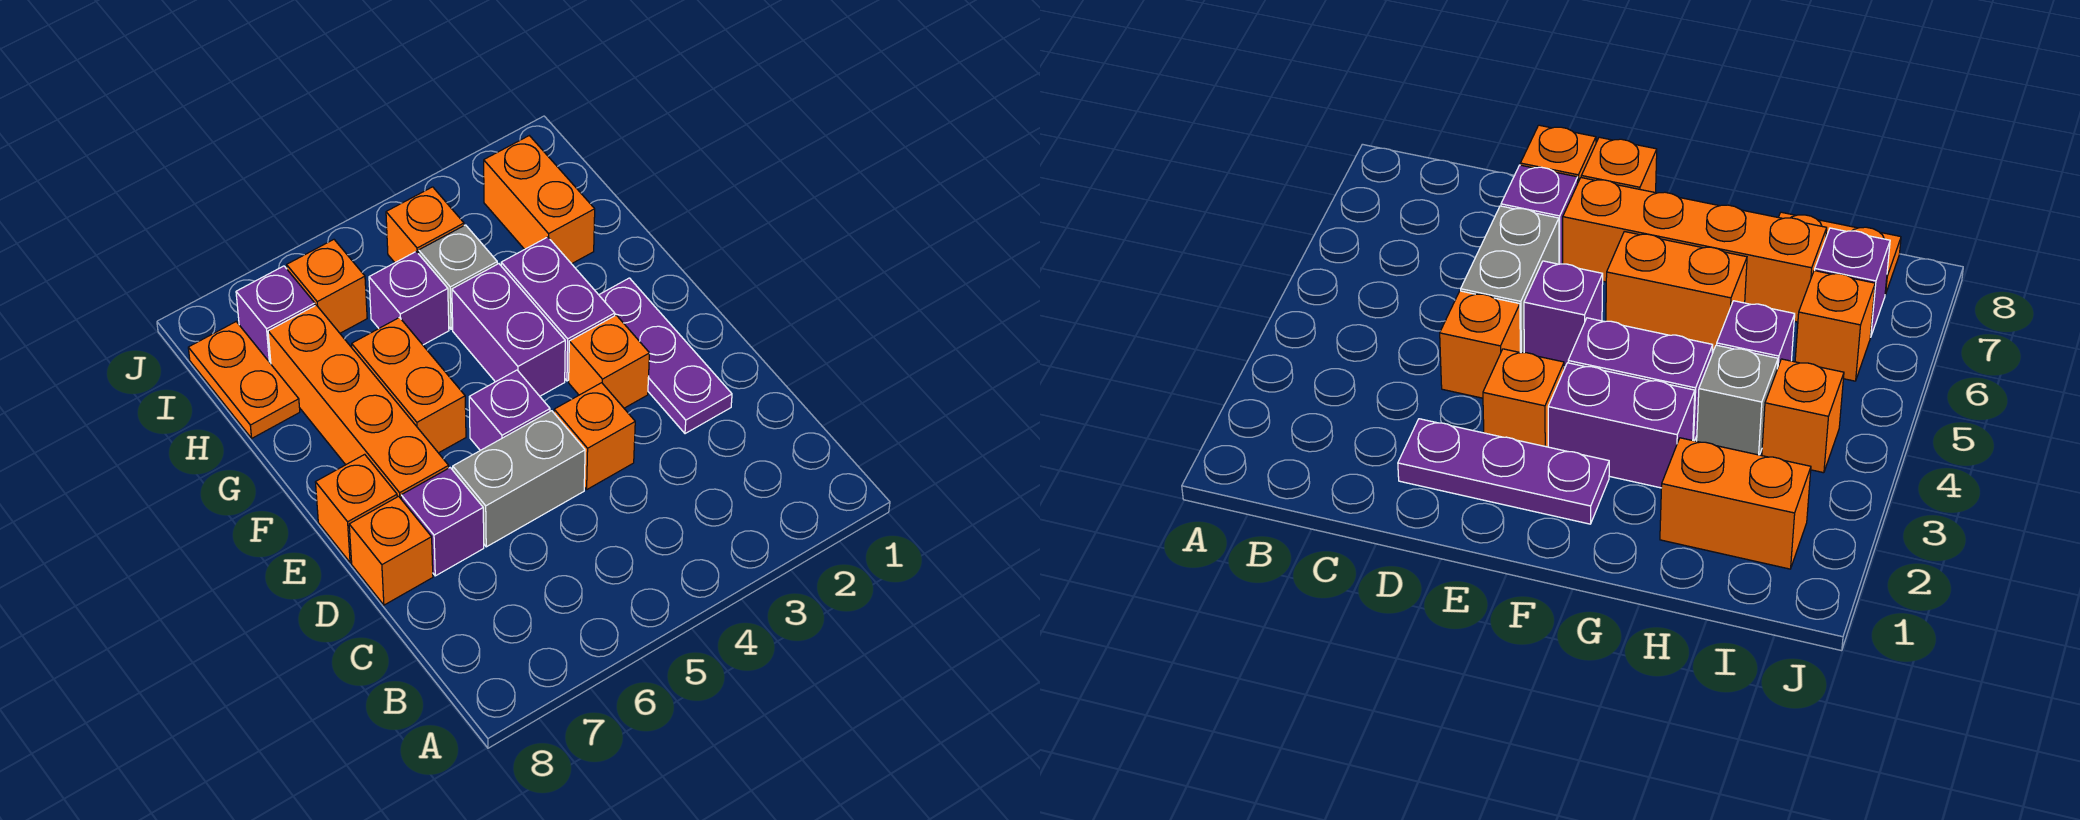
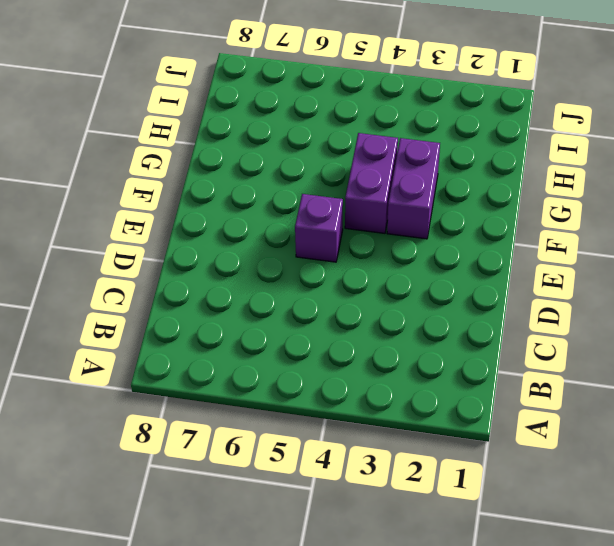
none -> purple 1x3 plate [599,278,732,434]
none -> orange 1x1 brick [554,383,635,489]
none -> grey 1x2 brick [453,411,585,547]

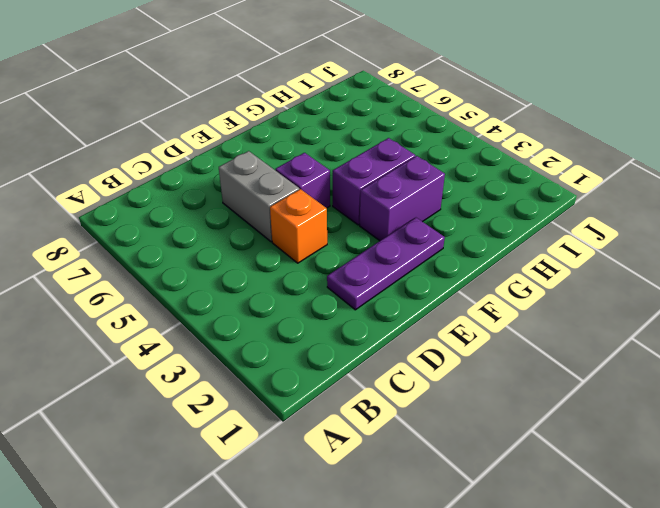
none -> purple 1x1 brick [401,468,484,576]
none -> orange 1x1 brick [349,496,433,605]
none -> orange 1x1 brick [569,315,650,408]

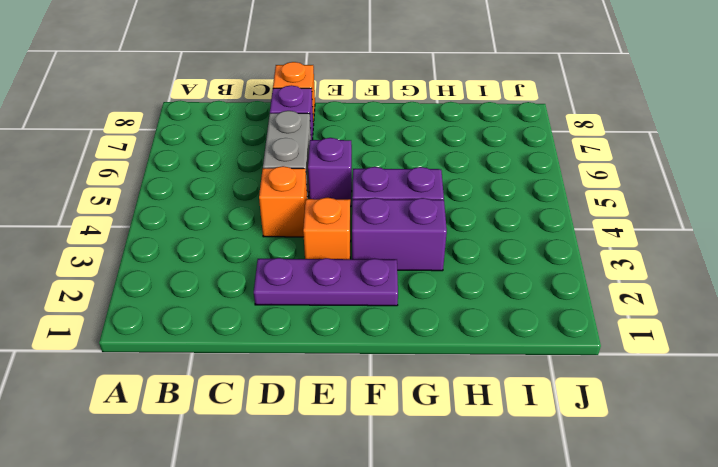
none -> orange 1x4 brick [268,305,449,498]
none -> orange 1x1 brick [315,454,397,563]
none -> orange 1x2 brick [352,318,466,453]

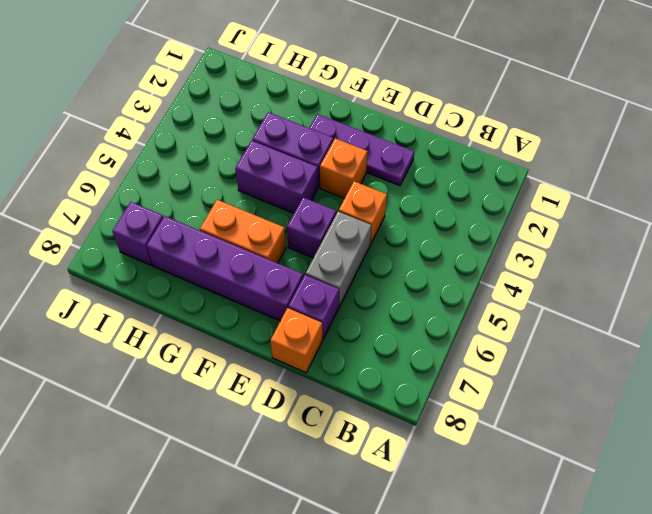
purple 1x4 brick [147,216,303,321] -> orange 1x4 brick [268,305,449,498]
none -> orange 1x1 brick [315,454,397,563]
none -> orange 1x2 brick [484,136,595,264]
none -> grey 1x1 brick [419,225,497,329]

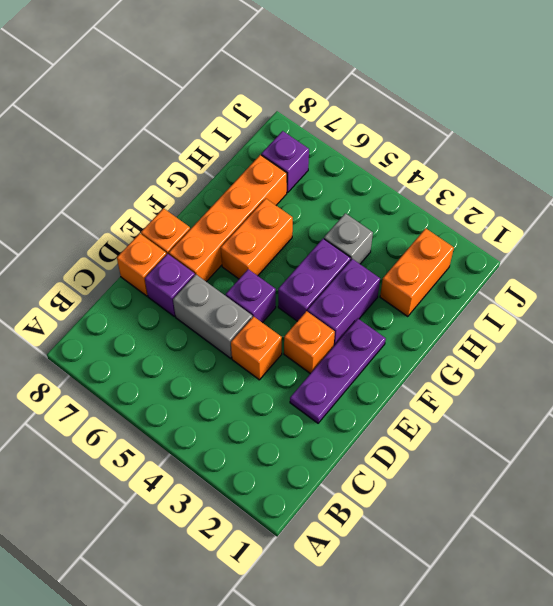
none -> purple 1x1 brick [369,252,449,345]
none -> orange 1x2 plate [188,322,300,438]
none -> orange 1x1 brick [386,187,464,262]

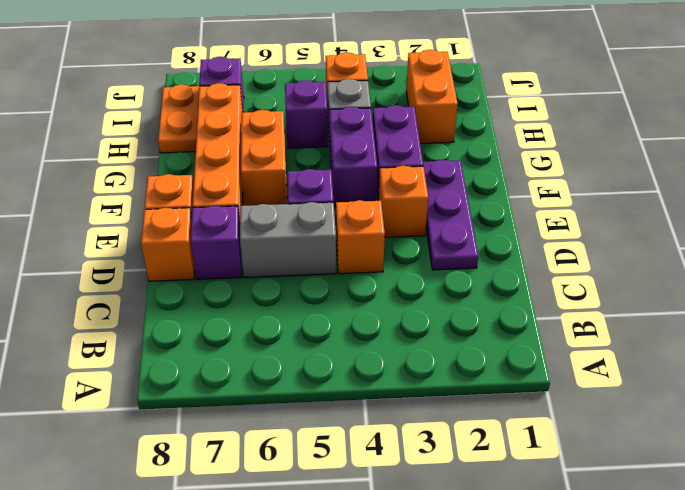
none -> orange 1x1 brick [287,240,367,333]

